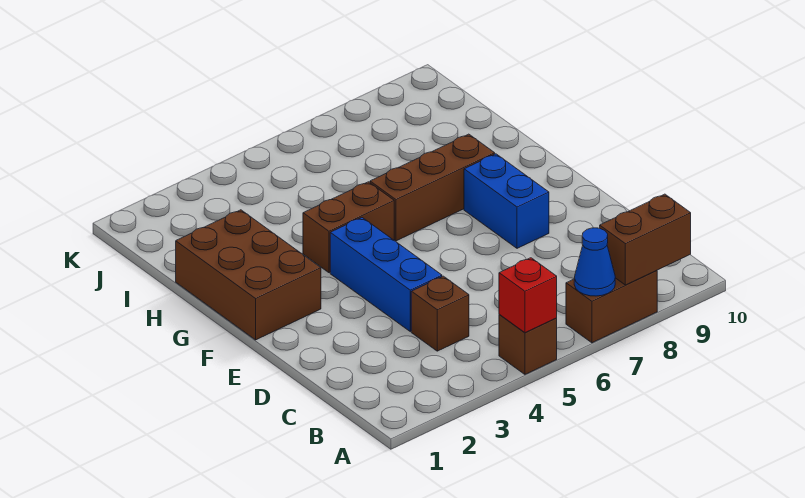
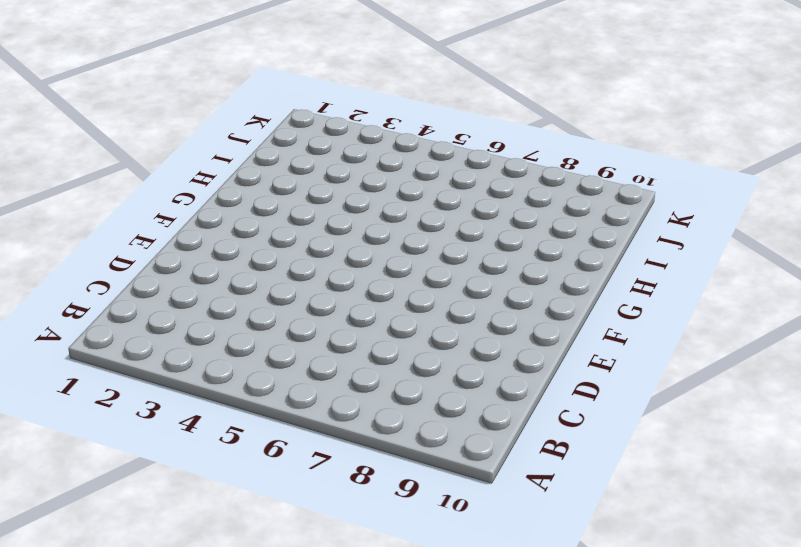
none -> brown 1x1 brick [499,315,557,374]
none -> brown 1x2 brick [566,270,657,343]

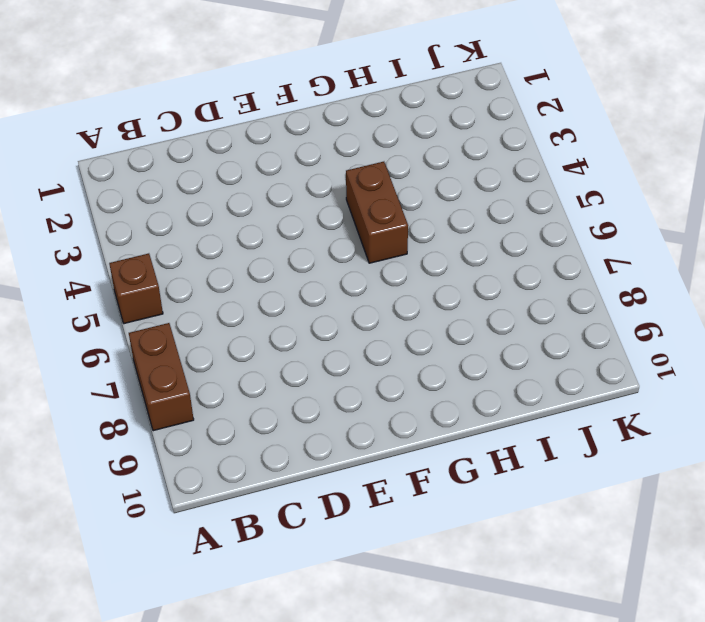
none -> brown 1x1 brick [411,276,469,351]
none -> blue 1x3 brick [330,218,442,331]

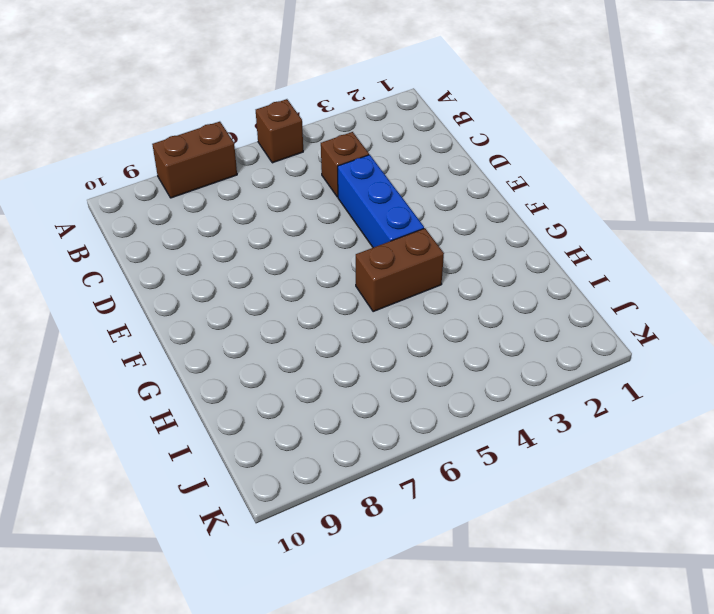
none -> blue 1x2 brick [464,154,549,248]
none -> brown 2x3 brick [176,210,321,340]

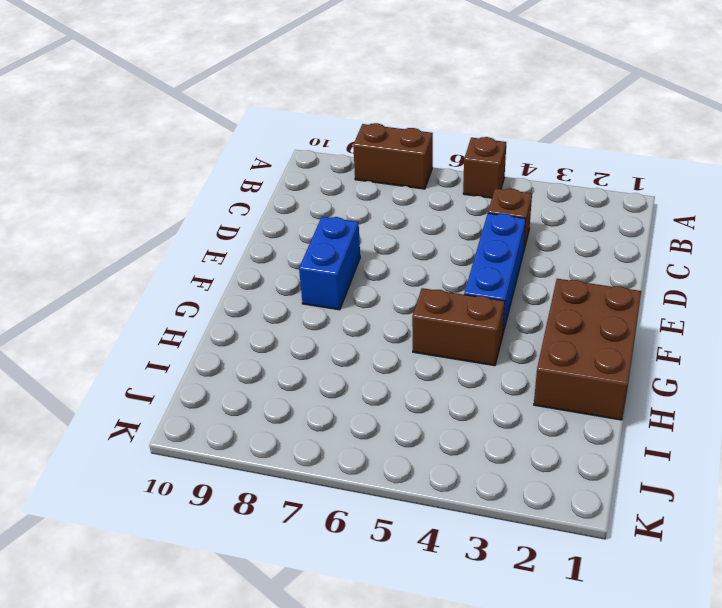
none -> brown 1x3 brick [370,134,495,241]
none -> red 1x1 brick [499,258,557,333]

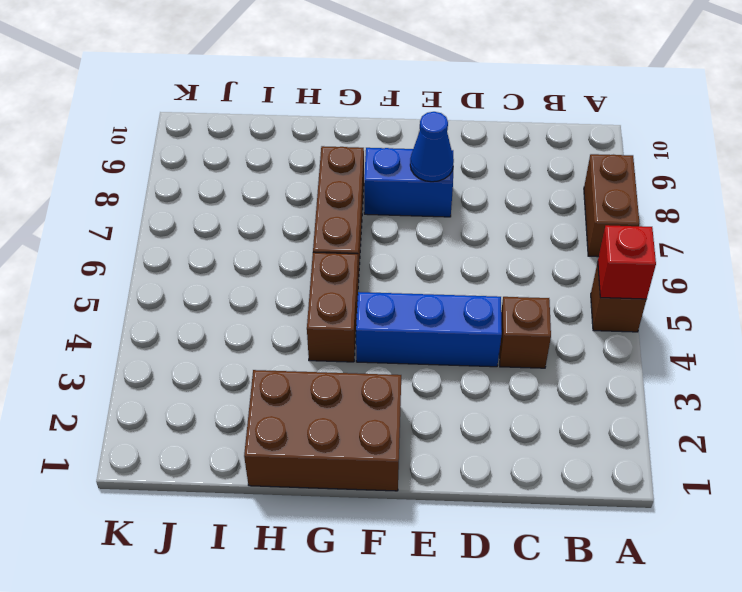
blue 1x1 cone [410,112,454,182] -> blue 1x1 cone moved to [574,228,615,296]
none -> brown 1x2 brick [600,194,691,285]

